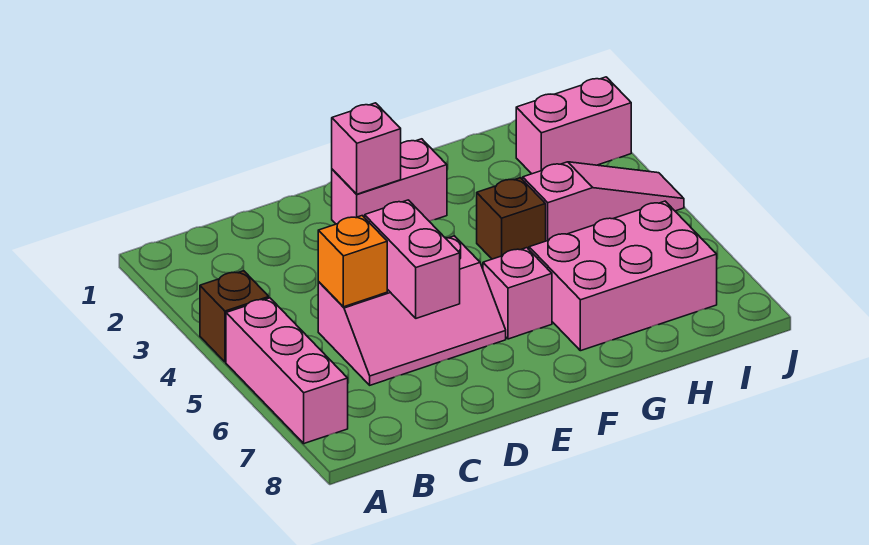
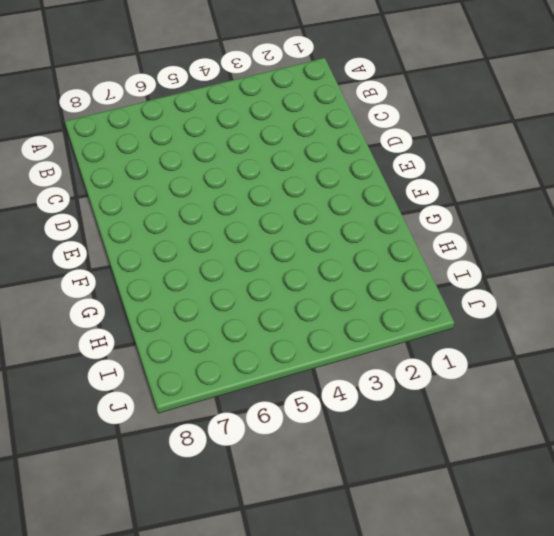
none -> brown 1x1 brick [200,271,269,362]
none -> pink 1x3 brick [226,298,348,444]
none -> pink 2x3 slope [318,236,506,385]

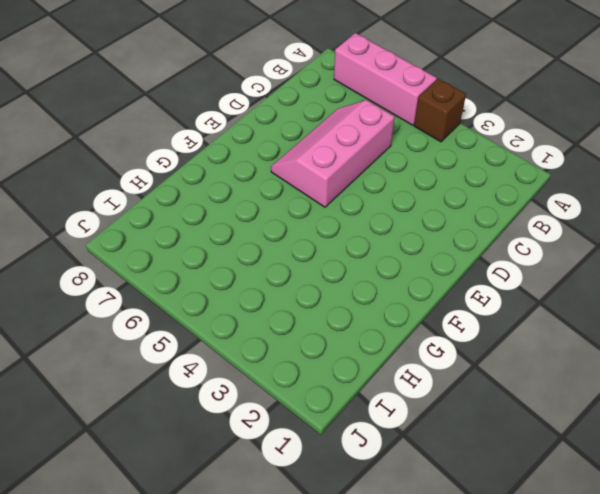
none -> pink 1x2 brick [332,139,447,224]
none -> pink 1x1 brick [483,248,552,339]
none -> brown 1x1 brick [477,178,546,259]

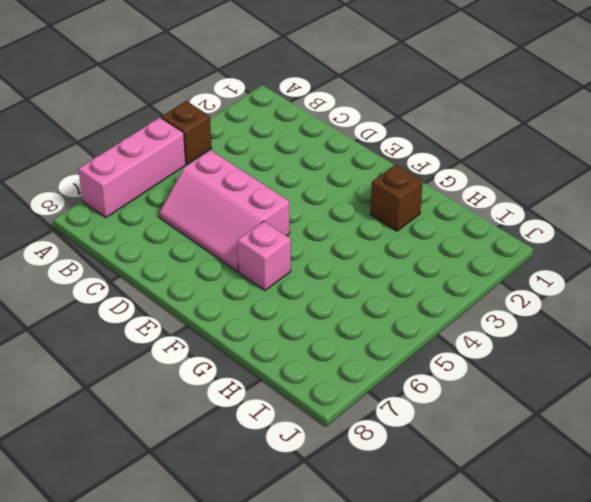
brown 1x1 brick [370,165,423,231] -> brown 1x1 brick moved to [477,178,546,259]
none -> pink 1x2 brick [332,139,447,224]
none -> pink 2x3 brick [529,201,717,351]
none -> pink 1x3 slope [523,162,684,241]

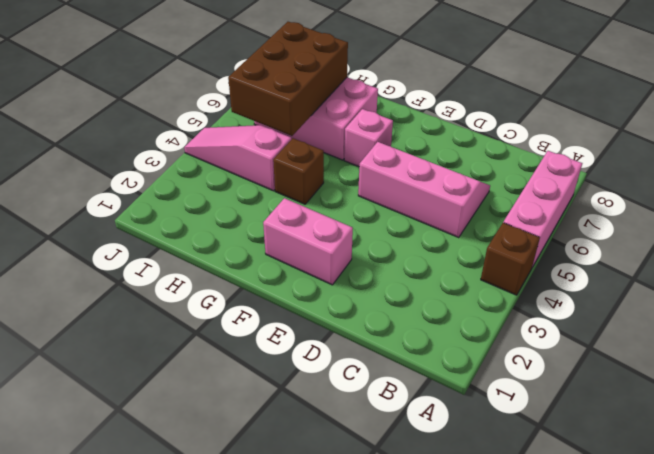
brown 2x3 brick [228,22,348,136] -> none
none -> pink 1x2 brick [516,77,631,174]
none -> orange 1x1 brick [318,216,387,307]
none -> pink 1x2 brick [365,200,460,318]

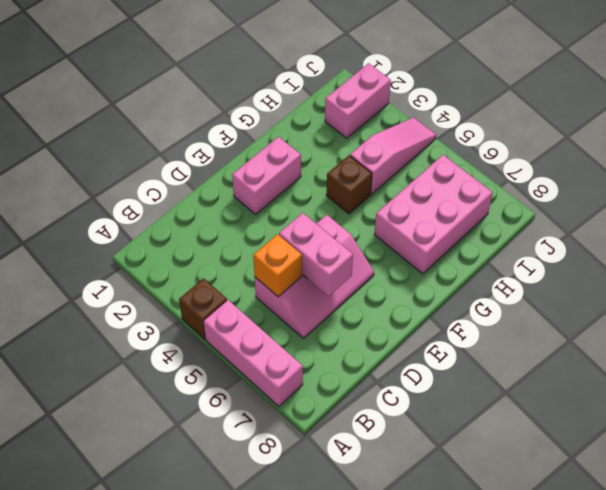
none -> pink 1x1 brick [483,248,552,339]
none -> pink 1x1 brick [332,103,401,194]

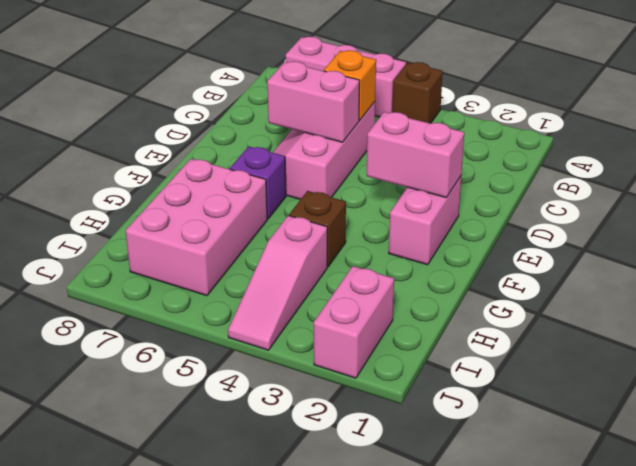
pink 1x2 brick [367,112,464,198] -> pink 1x1 brick [332,103,401,194]
purple 1x1 brick [230,147,286,219] -> pink 1x1 brick [483,248,552,339]

